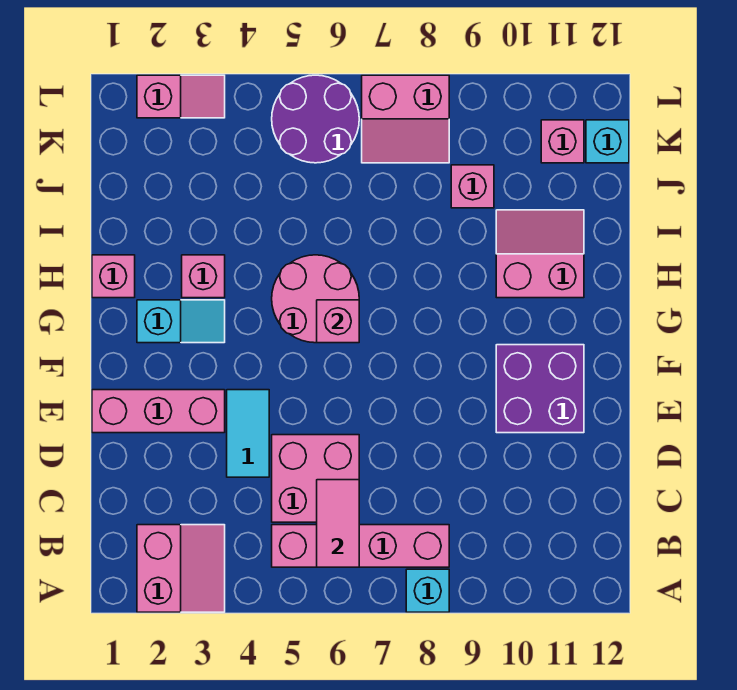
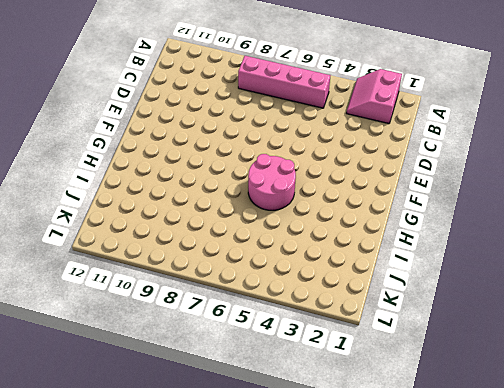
none -> cyan 1x1 brick [406,569,449,612]
none -> pink 2x2 brick [272,435,359,522]
none -> cyan 1x2 tile [227,390,269,477]

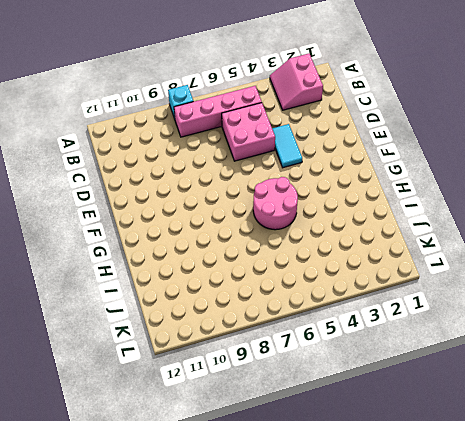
none -> pink 1x3 brick [92,390,225,433]
none -> purple 2x2 brick [496,345,584,433]
none -> cyan 1x2 slope [137,300,225,343]

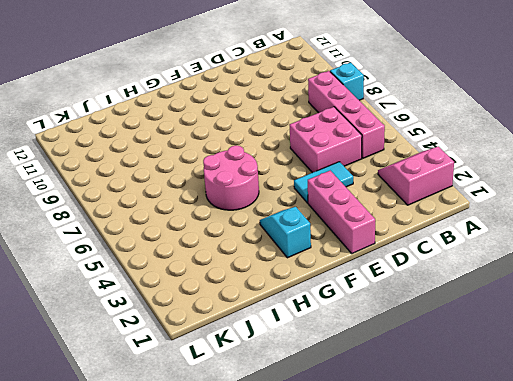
none -> purple 2x2 brick [496,345,584,433]
none -> pink 1x1 brick [92,255,135,298]
none -> pink 1x1 brick [182,255,225,298]

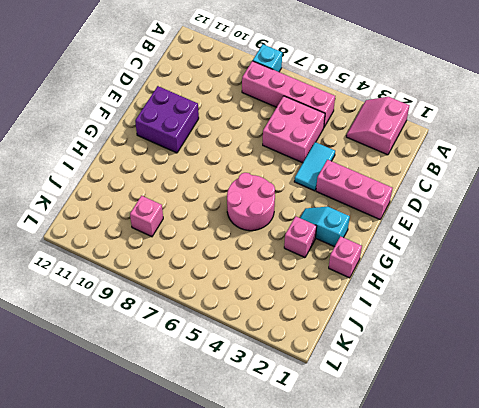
none -> pink 2x2 slope [496,210,584,298]
none -> purple 2x2 round brick [272,75,359,163]
none -> pink 2x2 slope [362,75,449,163]

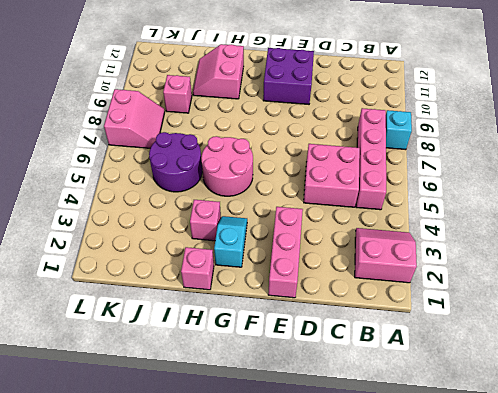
purple 2x2 round brick [149,132,202,192] -> purple 2x2 round brick moved to [272,75,359,163]
none -> cyan 1x2 tile [227,390,269,477]
none -> pink 1x1 brick [541,120,584,163]
none -> cyan 1x1 brick [586,120,629,163]

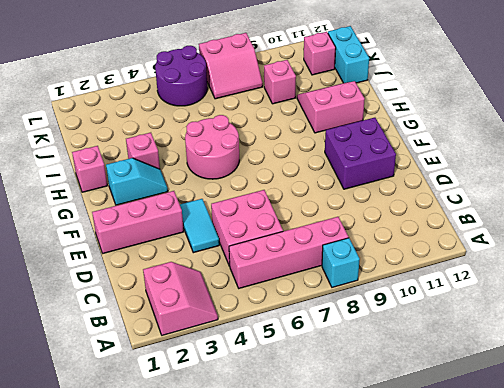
cyan 1x2 brick [328,26,369,83] -> cyan 1x1 brick [586,120,629,163]
none -> pink 1x2 slope [137,75,225,118]
none -> pink 1x2 tile [317,480,359,567]
none -> pink 1x1 brick [317,300,359,343]

